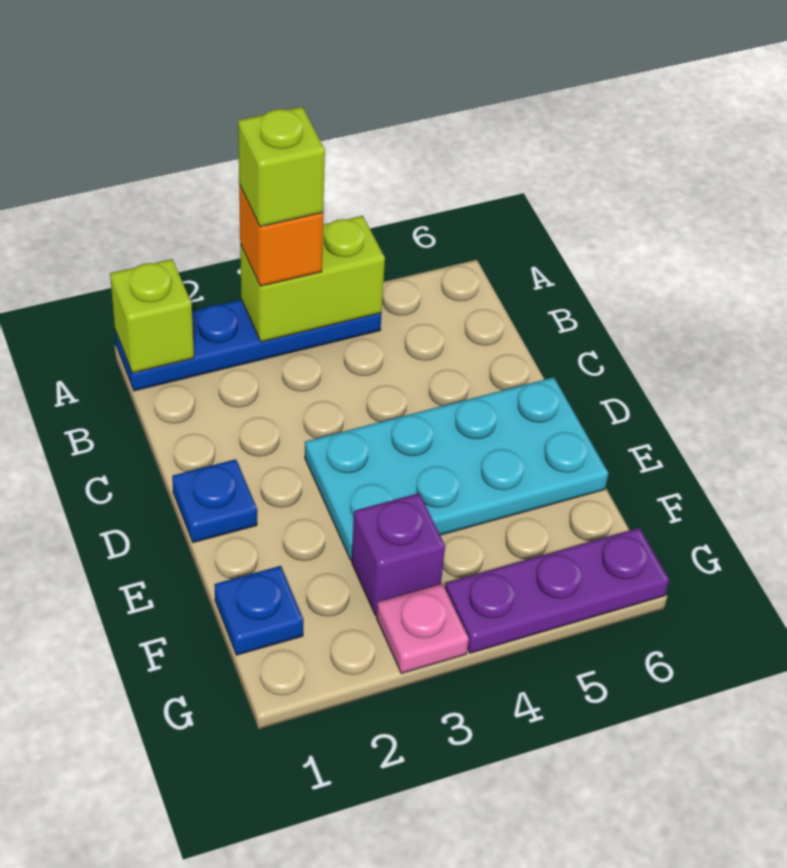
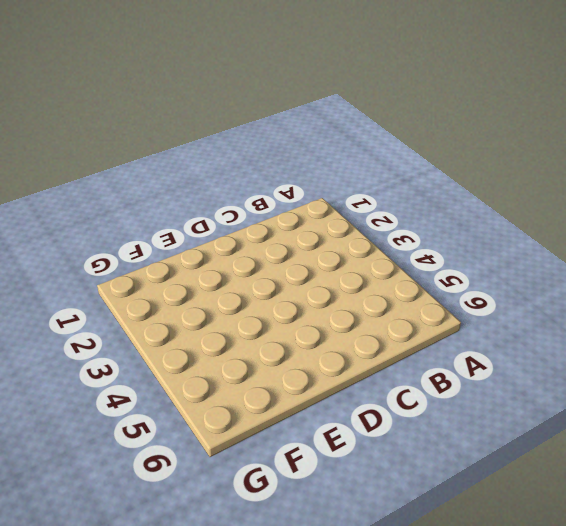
none -> blue 1x4 plate [115,300,381,391]
none -> blue 1x1 plate [172,459,257,543]

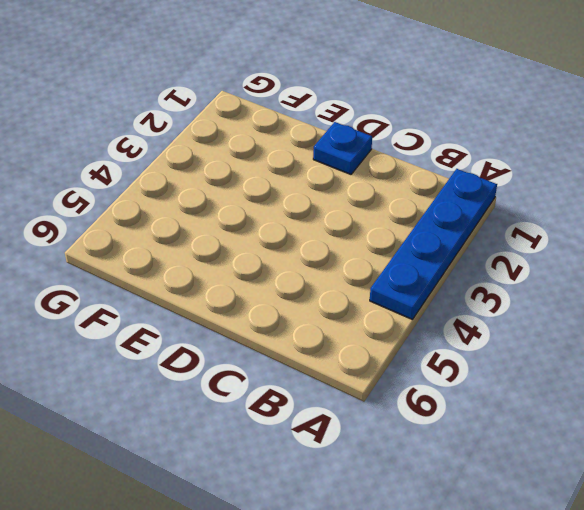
none -> cyan 2x4 plate [305,377,608,560]
none -> blue 1x1 plate [214,566,303,655]

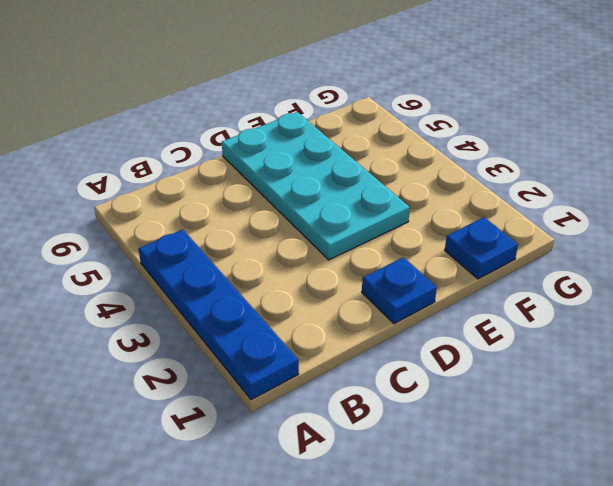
none -> purple 1x1 brick [352,493,445,615]
none -> pink 1x1 plate [377,584,469,673]

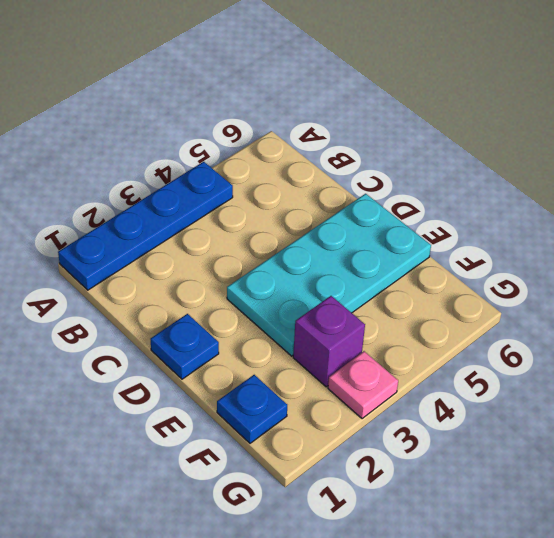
none -> purple 1x3 plate [445,528,669,653]
none -> lime 1x1 brick [110,259,194,373]

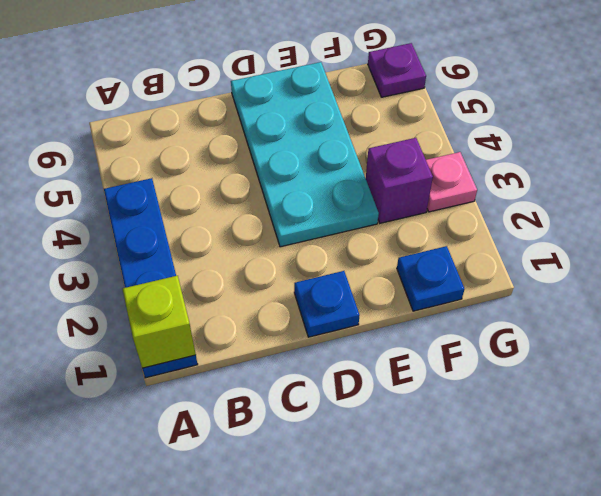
purple 1x1 plate [368,43,426,97] -> purple 1x3 plate [445,528,669,653]
none -> lime 1x2 brick [240,216,385,342]
none -> orange 1x1 brick [239,185,323,286]

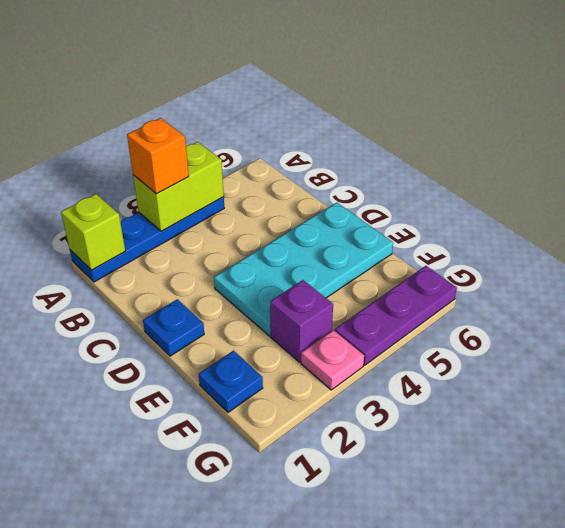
none -> lime 1x1 brick [238,107,325,227]

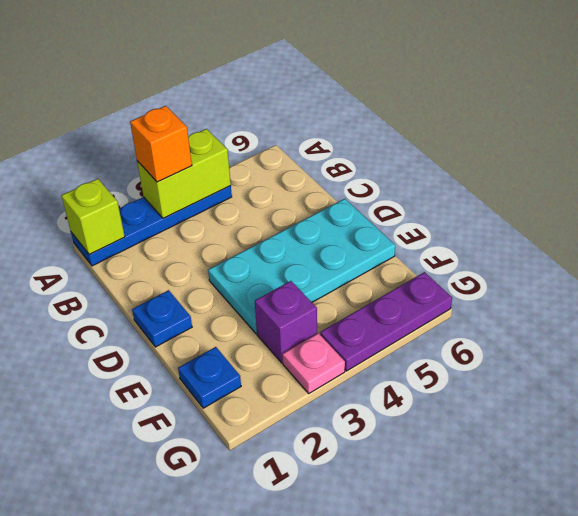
none -> lime 1x1 brick [238,107,325,227]

